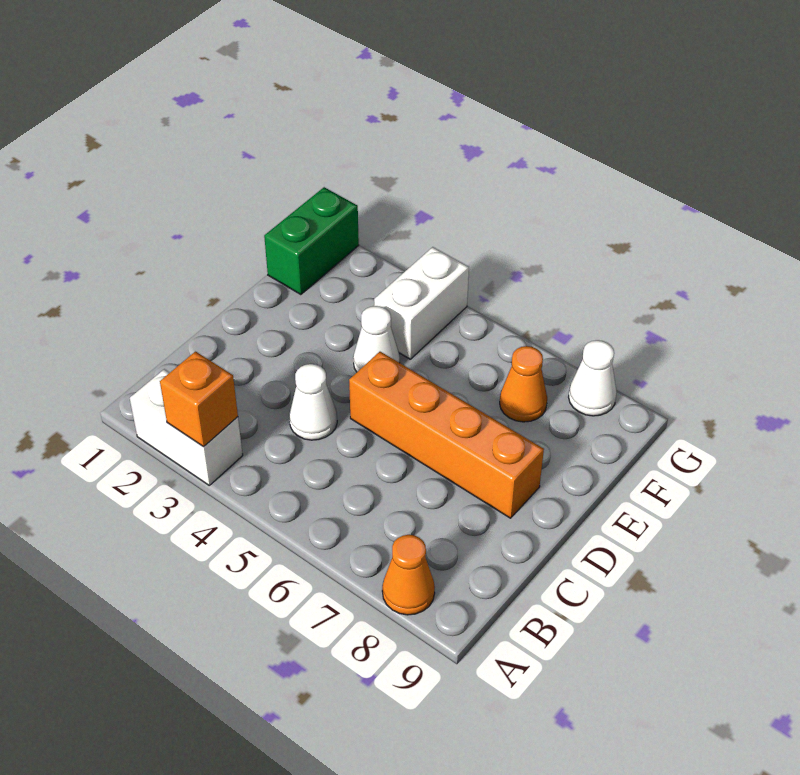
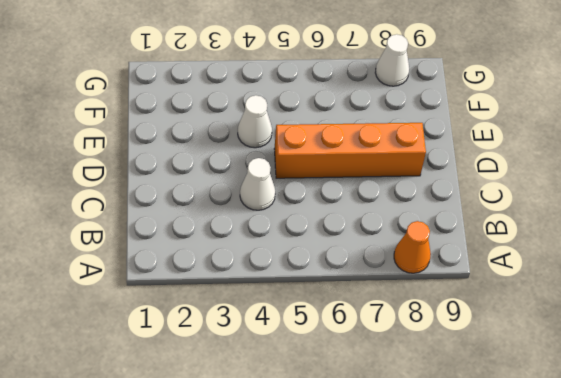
none -> white 1x2 brick [130,369,243,485]
none -> green 1x2 brick [264,187,359,295]

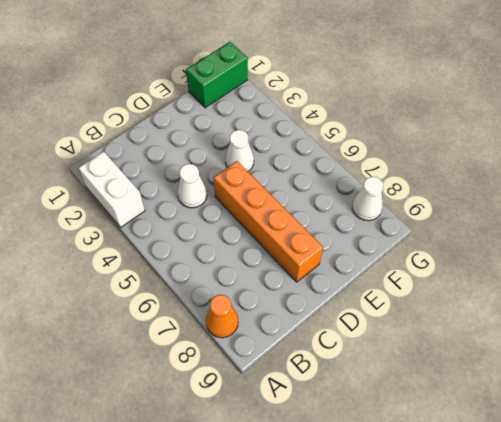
none -> white 1x2 brick [374,247,469,359]
none -> orange 1x1 cone [500,346,547,422]

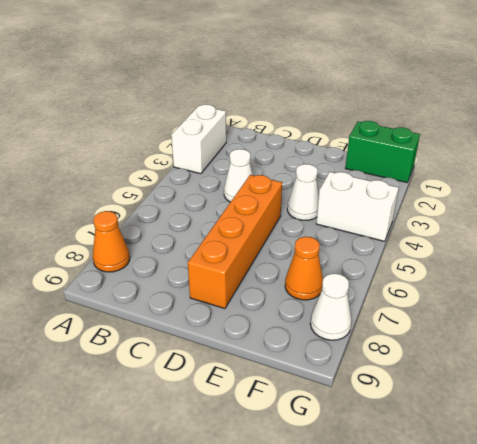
none -> orange 1x1 brick [160,352,238,447]

